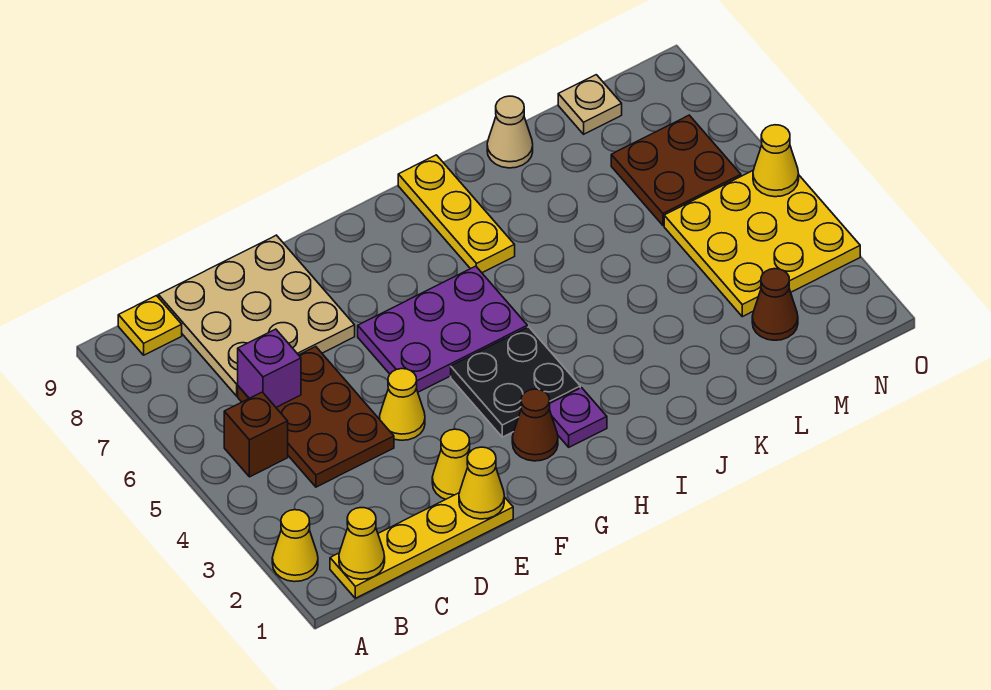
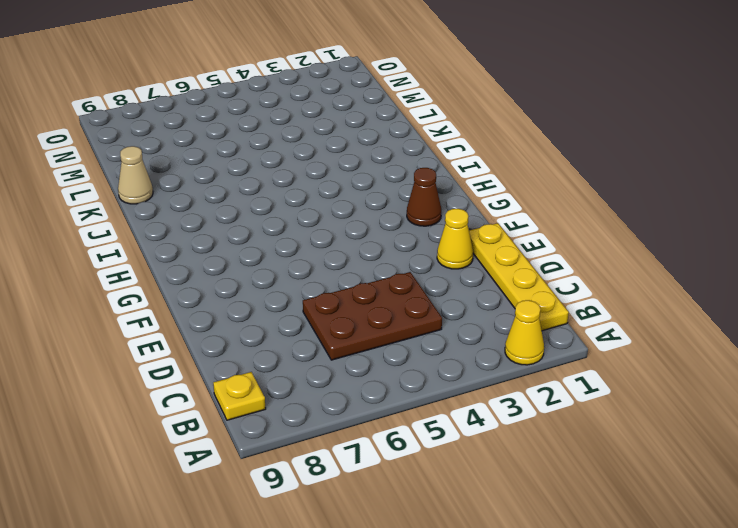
none -> brown 1x1 brick [224,392,288,477]
none -> tan 3x3 plate [158,235,355,396]
none -> yellow 1x1 cone [380,369,425,440]

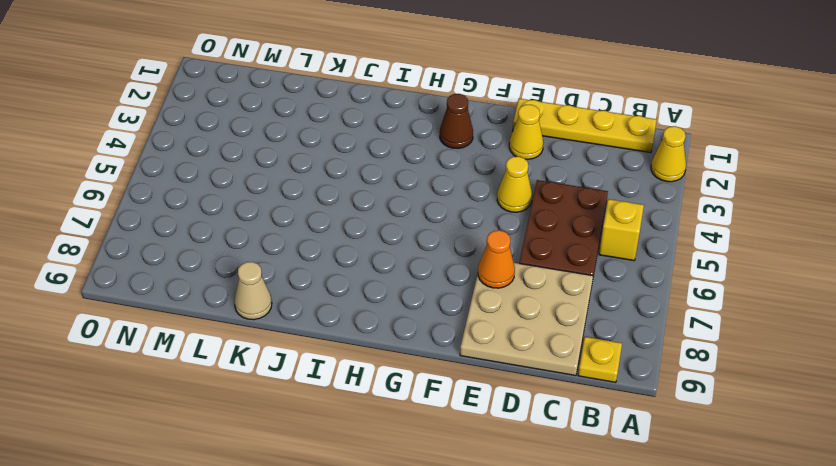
yellow 1x1 brick [599,199,644,261] -> brown 1x1 brick [224,392,288,477]
orange 1x1 cone [478,230,515,288] -> none
none -> purple 2x3 plate [358,266,527,392]
none -> black 2x2 plate [451,327,580,437]
none -> purple 1x1 plate [549,388,607,447]

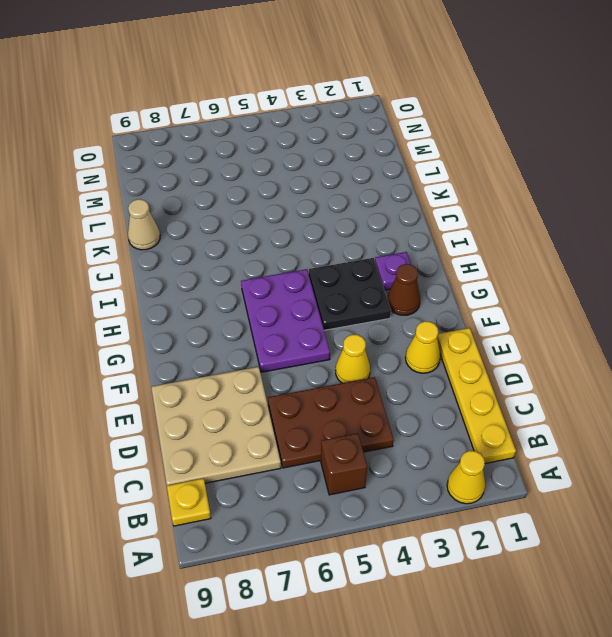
none -> yellow 1x3 plate [398,155,515,273]
none -> brown 1x1 cone [752,269,798,340]
none -> yellow 3x3 plate [664,171,860,317]

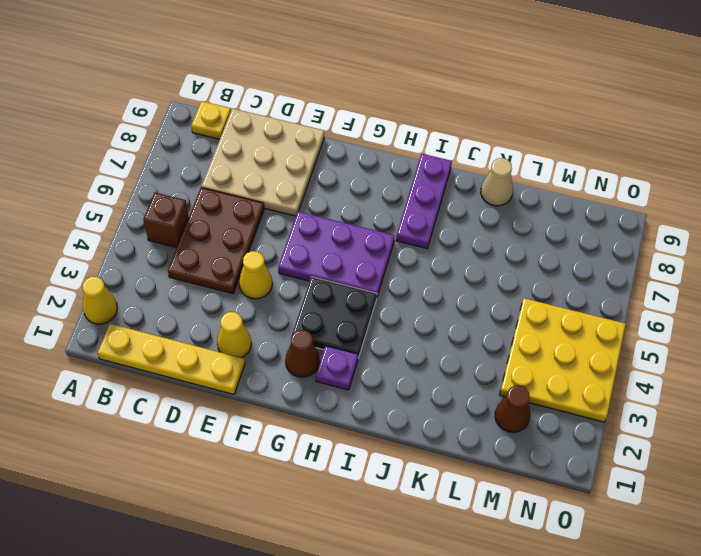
purple 1x3 plate [396,154,452,248] -> yellow 1x3 plate [398,155,515,273]
none -> brown 2x2 plate [611,115,741,225]
none -> tan 1x1 plate [558,75,622,134]
none -> yellow 1x1 cone [339,508,385,579]

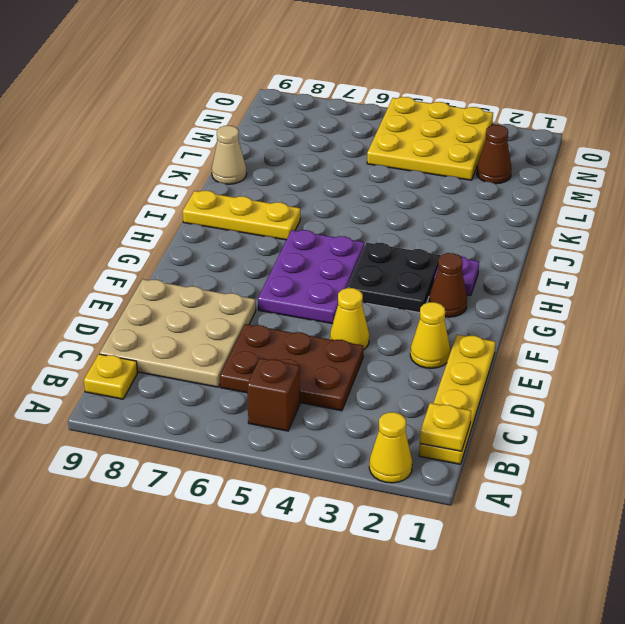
yellow 1x1 plate [420,403,471,451] -> yellow 1x1 cone [339,508,385,579]
none -> brown 2x2 plate [611,115,741,225]
none -> tan 1x1 plate [558,75,622,134]
none -> purple 1x1 brick [238,329,301,407]

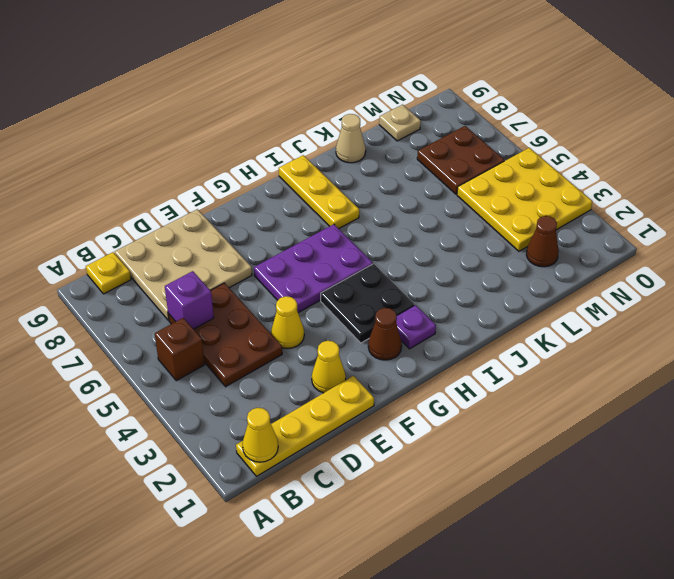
none -> yellow 1x1 cone [272,510,318,582]
none -> yellow 1x1 cone [459,447,504,519]
none -> yellow 1x1 cone [753,125,799,197]

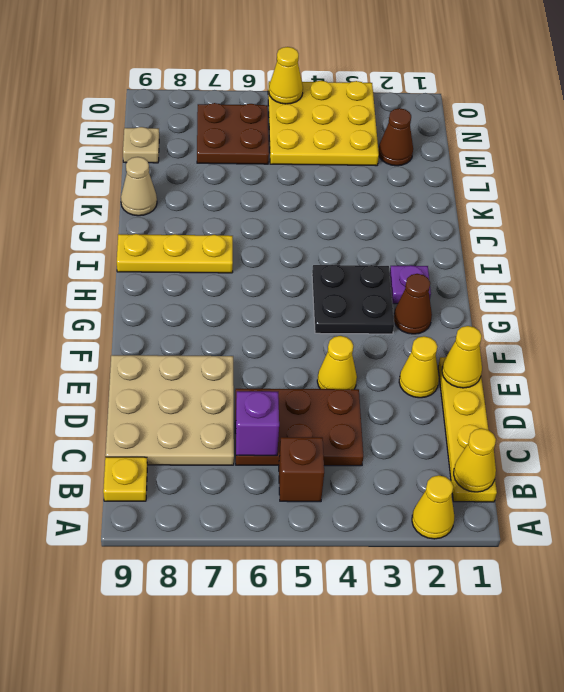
none -> purple 2x3 plate [358,266,527,392]

